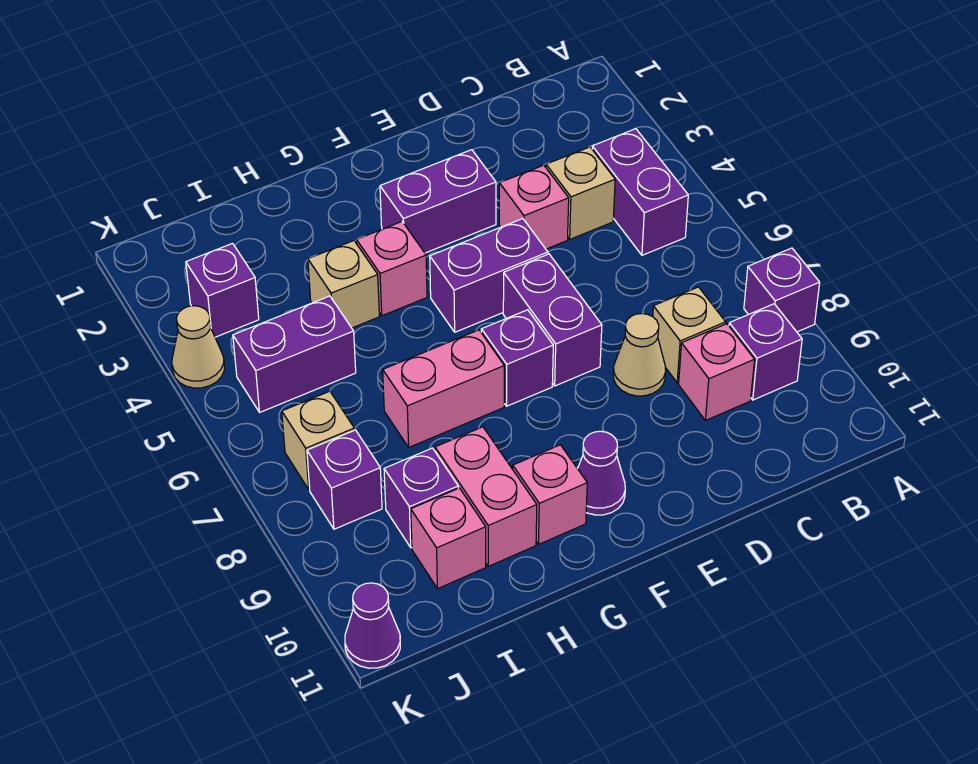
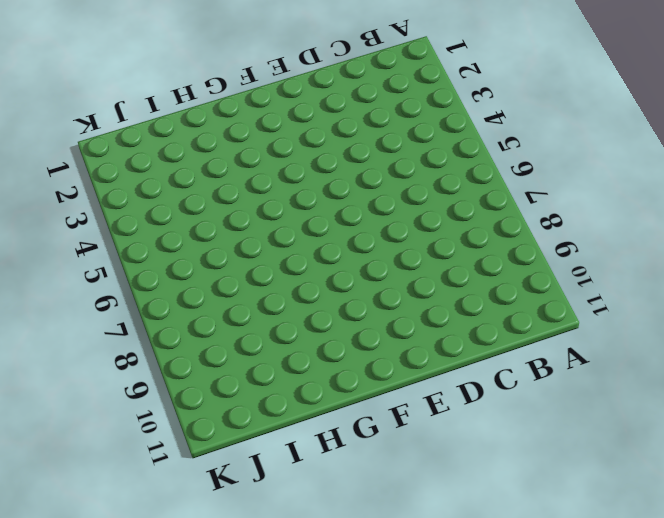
none -> purple 1x1 brick [744,248,820,332]
none -> purple 1x2 brick [592,129,688,255]
none -> purple 1x1 brick [729,304,802,400]

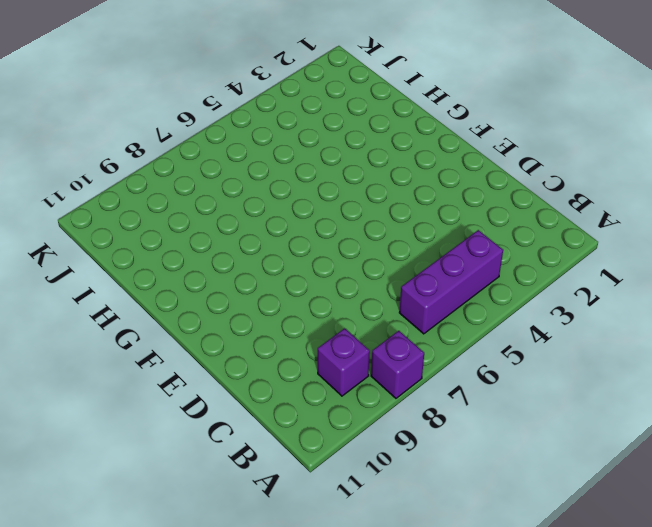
purple 1x3 brick [399,230,503,334] -> purple 1x2 brick [592,129,688,255]
none -> tan 1x1 brick [546,147,615,239]
none -> tan 1x1 brick [653,287,726,383]
none -> pink 1x1 brick [679,324,755,420]

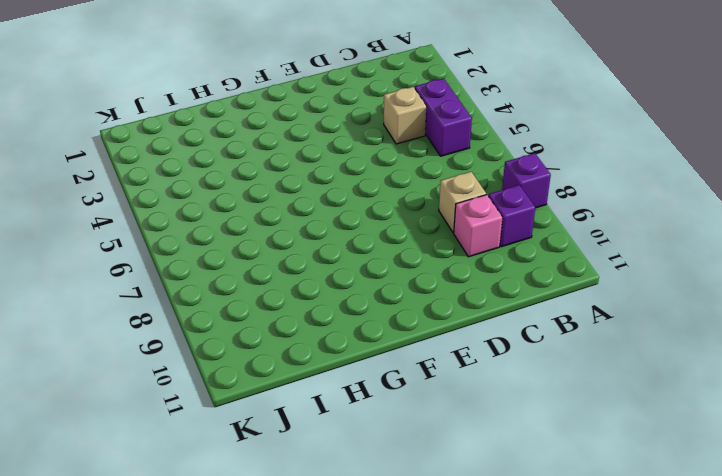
none -> pink 1x1 brick [499,165,569,249]
none -> tan 1x1 cone [613,314,666,396]
none -> purple 1x2 brick [380,150,496,253]

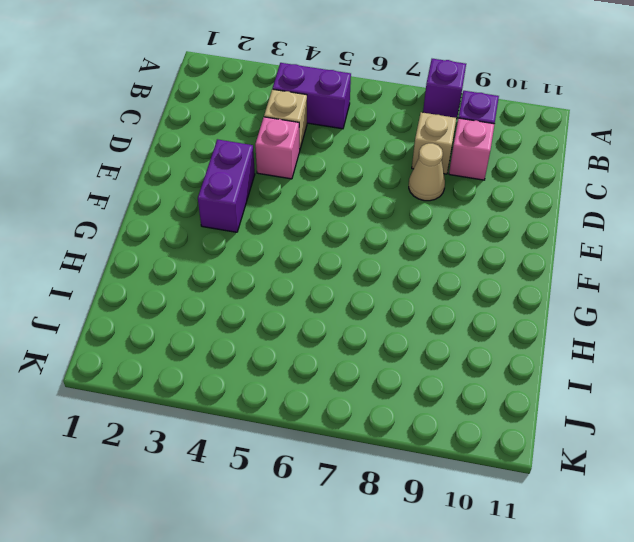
none -> purple 1x2 brick [430,219,548,332]
none -> purple 1x2 brick [503,254,602,386]
none -> purple 1x1 brick [481,310,553,406]

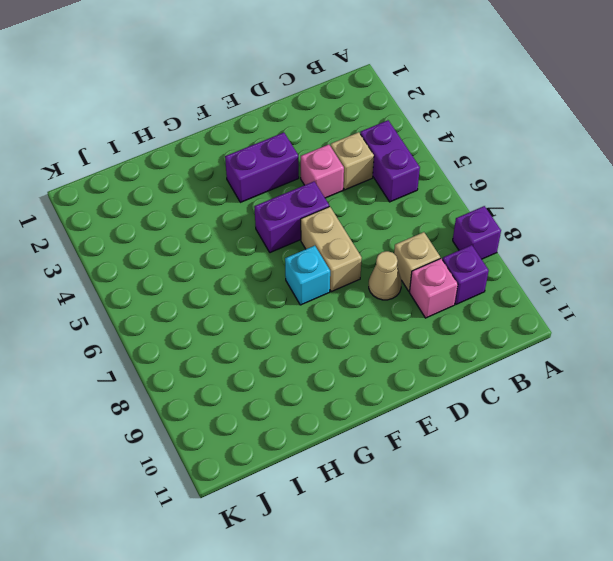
tan 1x2 brick [301,207,362,292] -> purple 1x2 brick [503,254,602,386]
cyan 1x1 brick [285,246,330,305] -> purple 1x1 brick [481,310,553,406]
none -> purple 1x1 cone [578,431,625,515]
none -> pink 1x1 brick [357,222,427,316]
none -> pink 1x2 brick [383,330,504,447]

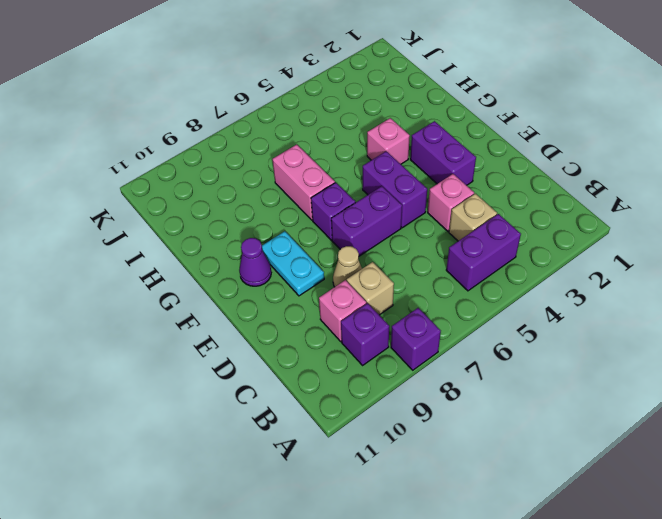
cyan 1x2 plate [262,231,324,296] -> none
none -> pink 1x1 brick [513,445,587,544]
none -> tan 1x1 brick [308,241,379,328]
none -> pink 1x2 brick [435,427,537,566]

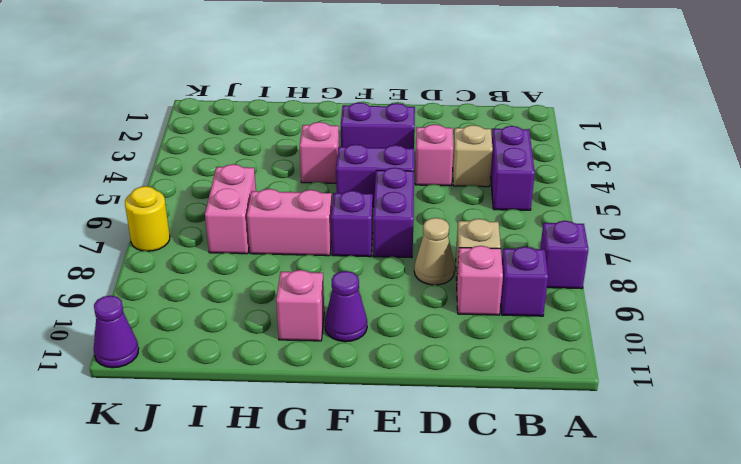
pink 1x2 brick [205,164,256,254] -> pink 1x2 brick moved to [435,427,537,566]
yellow 1x1 round brick [125,186,170,251] -> none
none -> tan 1x1 brick [308,241,379,328]
none -> purple 1x2 brick [233,296,356,412]
none -> purple 1x1 brick [384,448,458,548]

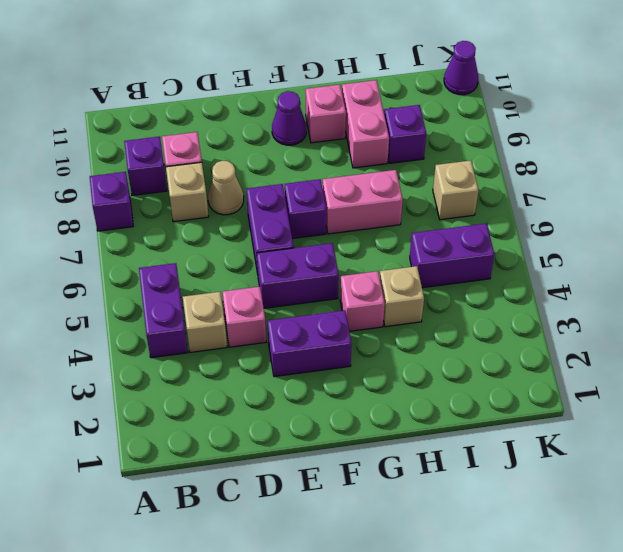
none -> pink 1x1 brick [411,488,486,589]
none -> purple 1x1 brick [186,244,259,337]
none -> purple 1x1 brick [307,430,382,529]

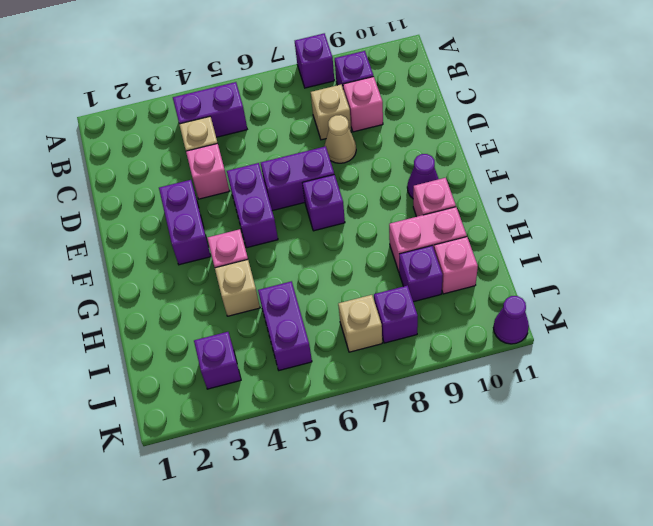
none -> pink 1x2 brick [383,330,504,447]
none -> tan 1x1 cone [172,306,224,388]

